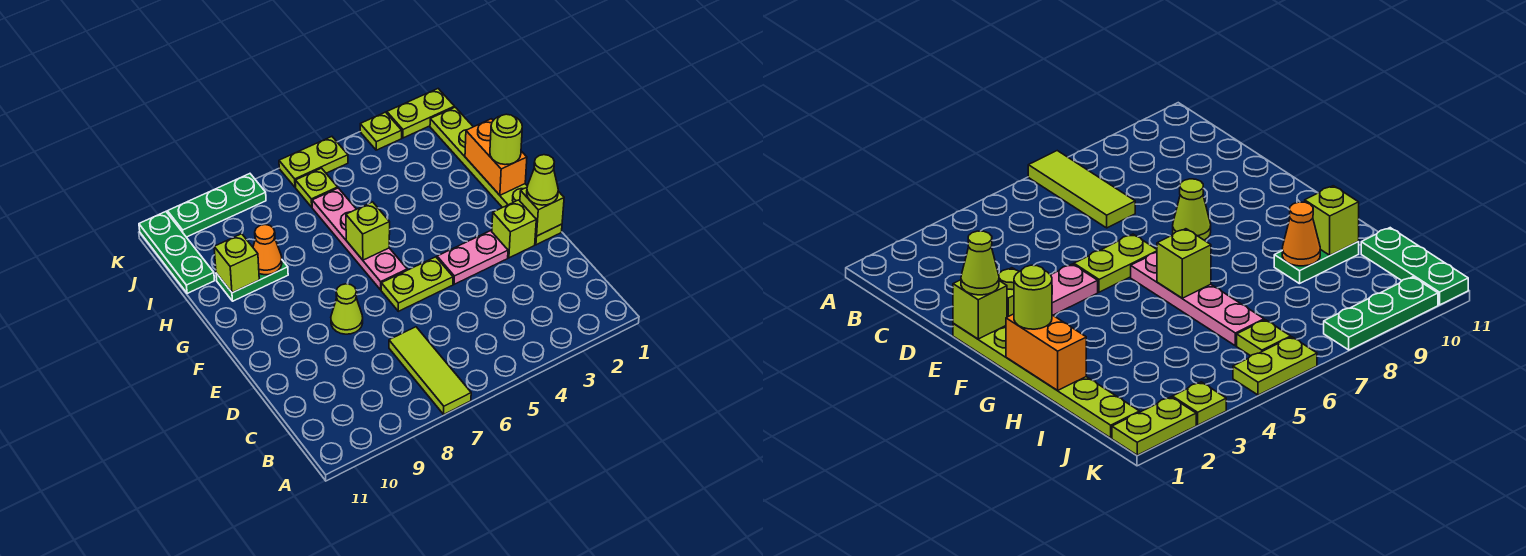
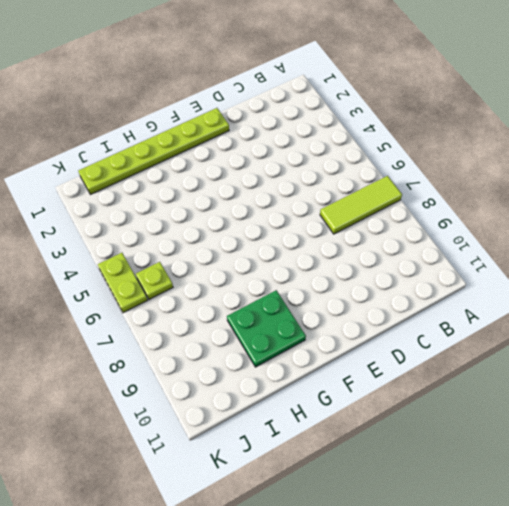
green 2x2 plate [227,290,306,367] -> green 1x2 plate [216,260,288,301]
none -> lime 1x1 brick [492,200,536,258]
none -> pink 1x2 plate [437,231,508,284]
none -> lime 1x2 plate [381,257,453,311]

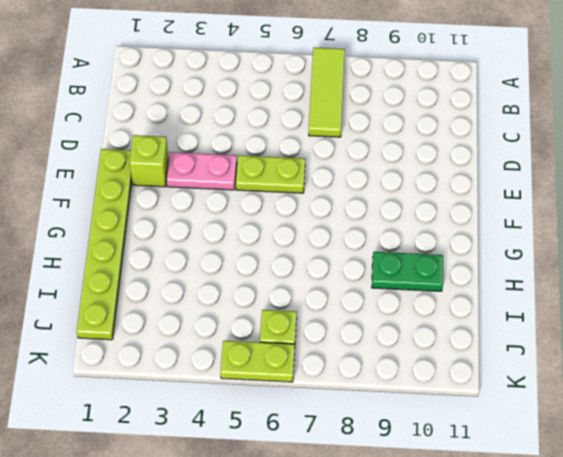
none -> lime 1x1 cone [331,284,363,334]
none -> pink 1x4 plate [312,188,407,290]
none -> green 1x3 plate [139,212,215,293]

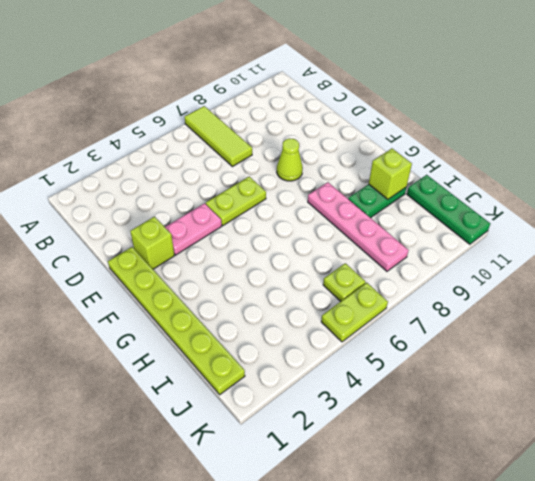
pink 1x4 plate [308,182,409,271] -> pink 1x4 plate moved to [312,188,407,290]
none -> lime 1x2 plate [387,89,454,138]
none -> lime 1x1 plate [360,112,402,150]
none -> green 1x3 plate [167,174,266,237]

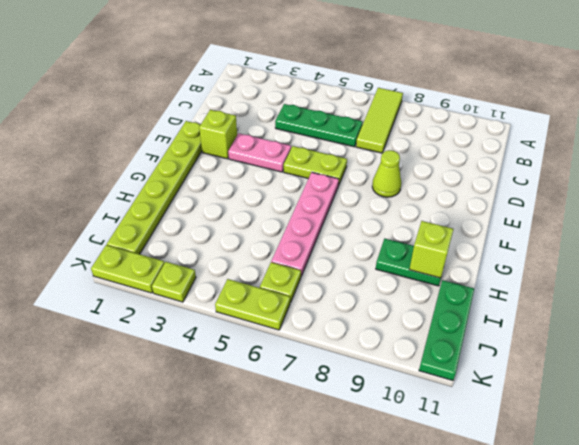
green 1x3 plate [275,104,363,147] -> green 1x3 plate moved to [167,174,266,237]
none -> lime 1x1 brick [520,188,564,236]
none -> orange 1x2 brick [465,119,527,195]
none -> lime 1x1 brick [346,202,390,260]

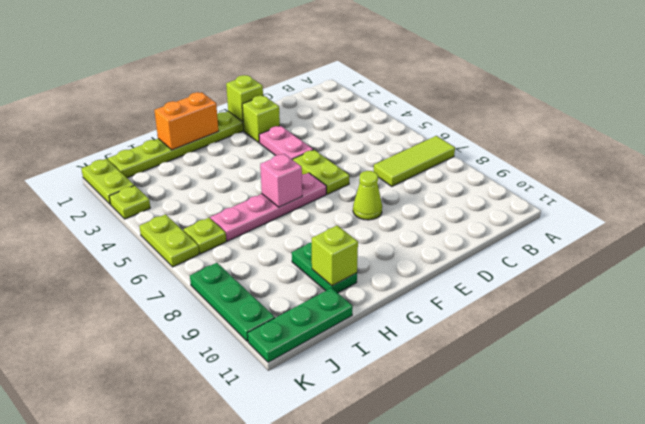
pink 1x1 brick [260,154,302,207] -> lime 1x1 brick [346,202,390,260]
none -> orange 1x1 cone [253,225,282,275]
none -> lime 1x1 cone [527,155,558,205]
none -> lime 1x1 round brick [490,114,522,165]

